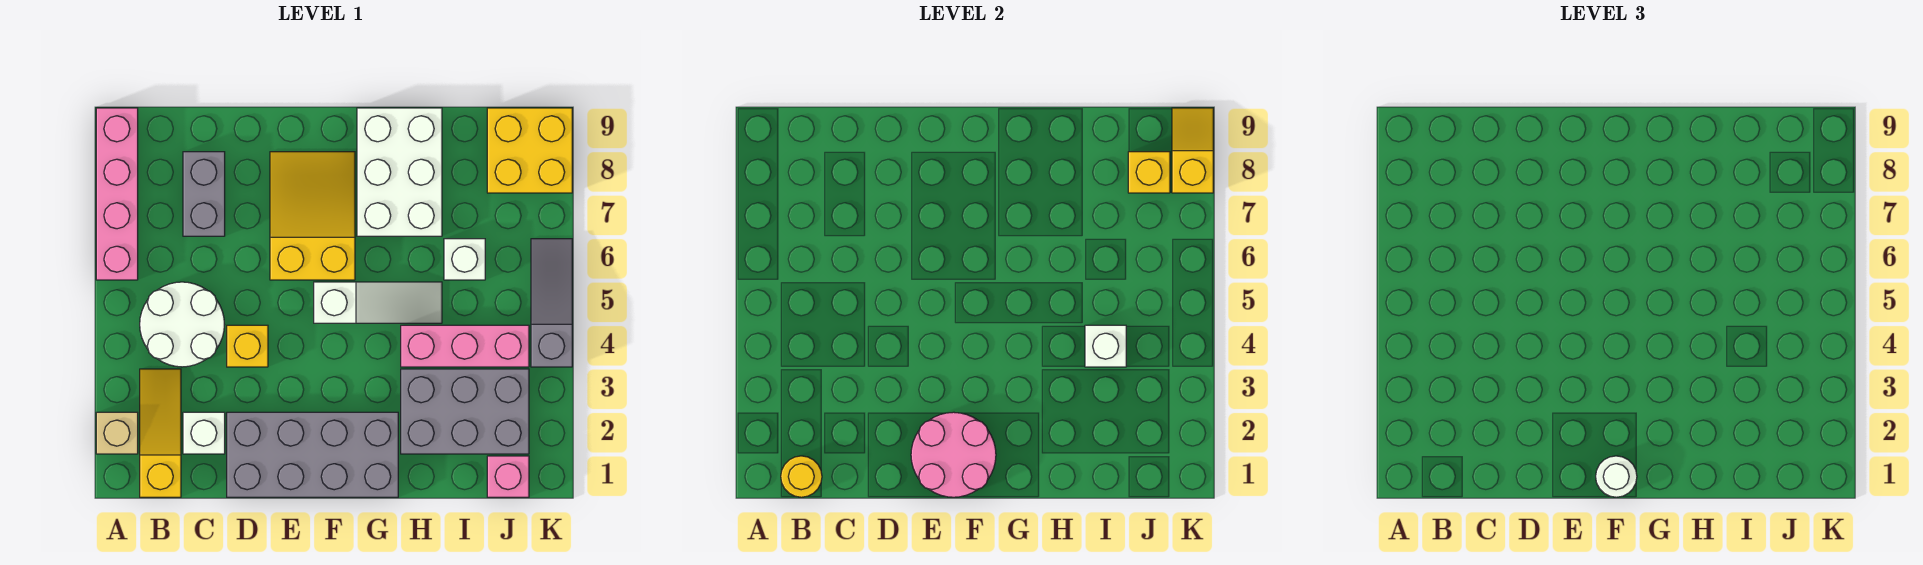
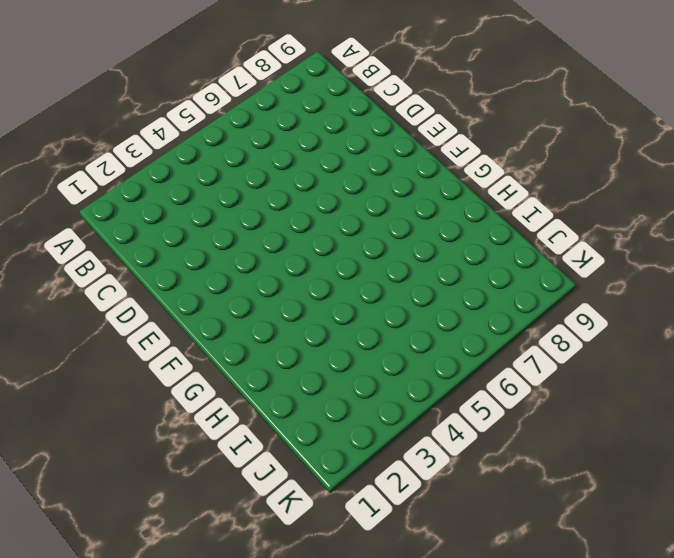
none -> tan 1x1 brick [96,412,138,454]
none -> pink 1x4 brick [96,108,138,280]
none -> yellow 1x3 slope [140,369,181,497]

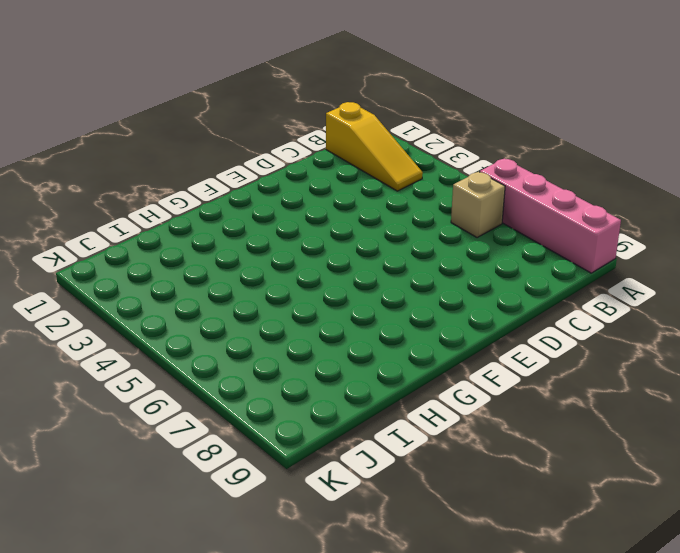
tan 1x1 brick [451,172,505,238] -> tan 1x1 brick moved to [96,412,138,454]
none -> white 2x2 round brick [140,282,224,367]
none -> white 1x1 brick [183,412,225,454]
none -> grey 1x2 brick [183,152,225,236]

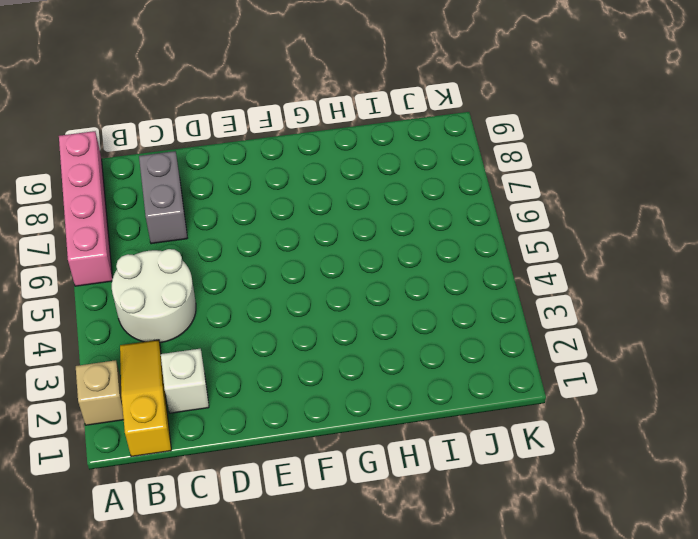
none -> grey 2x4 brick [227,412,398,497]
none -> yellow 1x1 brick [227,325,268,367]
none -> yellow 2x3 slope [270,152,355,280]

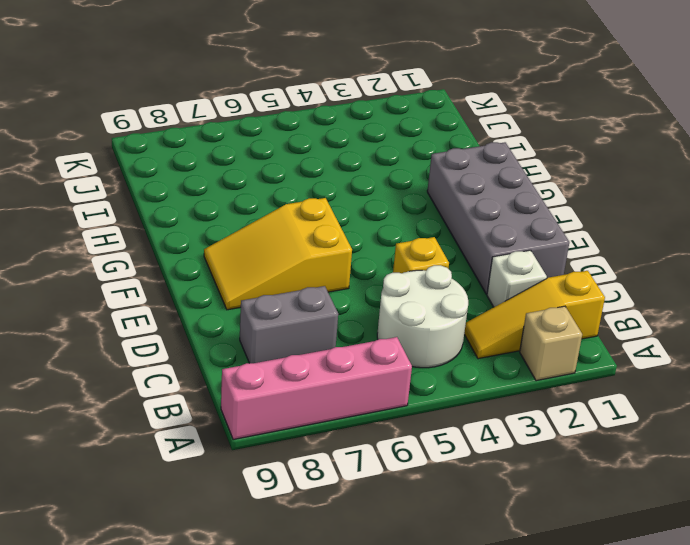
none -> white 1x3 slope [314,282,442,323]
none -> white 2x3 brick [357,108,442,236]
none -> grey 2x3 brick [401,369,529,454]

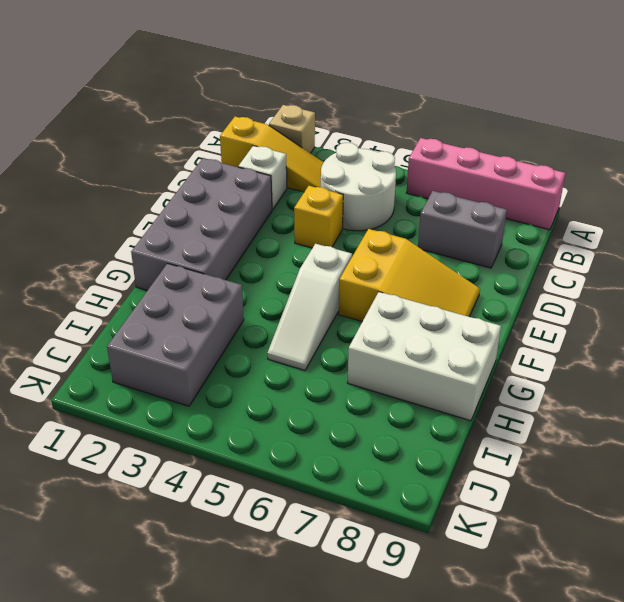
none -> pink 1x3 brick [401,325,529,367]
none -> white 1x1 brick [444,239,485,280]
none -> pink 1x1 brick [487,456,529,497]

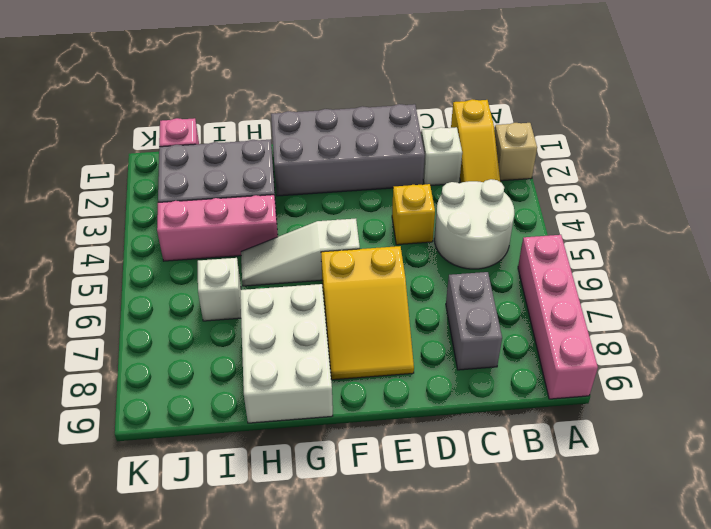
none -> yellow 2x2 brick [487,108,572,193]
none -> grey 1x3 slope [531,239,572,367]
none -> yellow 1x1 round brick [781,456,822,497]

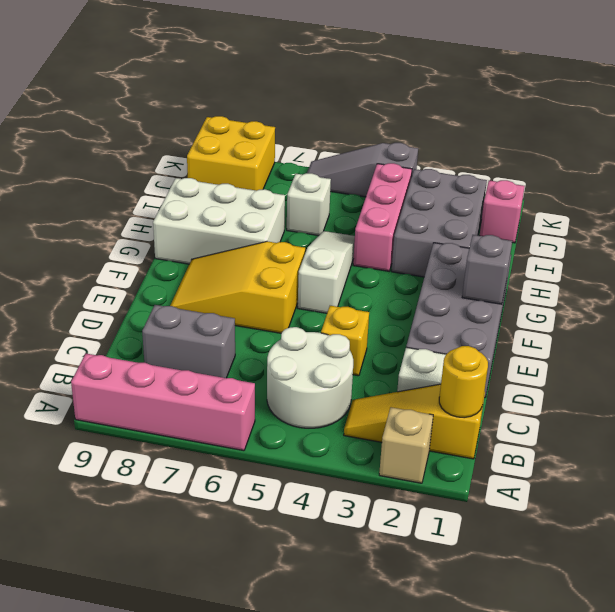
grey 1x1 brick [462,235,512,304] -> pink 2x2 round brick [911,412,996,497]
none -> white 1x1 brick [1085,325,1126,367]
none -> yellow 1x1 brick [1128,152,1170,193]
none -> yellow 1x2 slope [1172,108,1213,193]

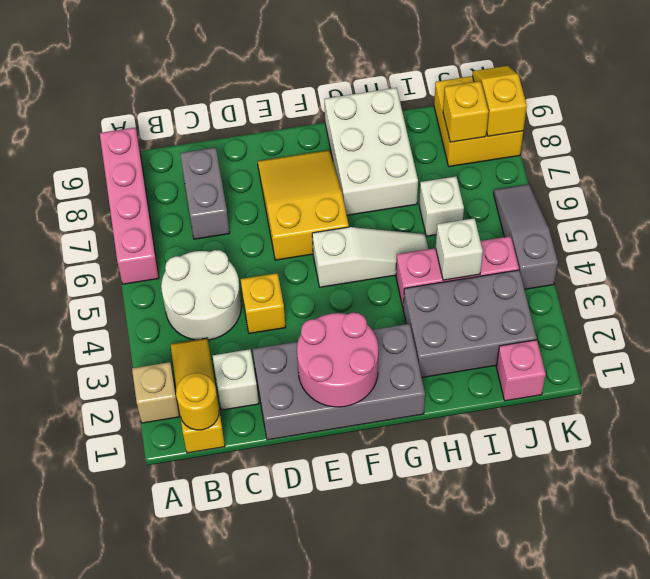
none -> white 1x1 round brick [1596,456,1637,497]

